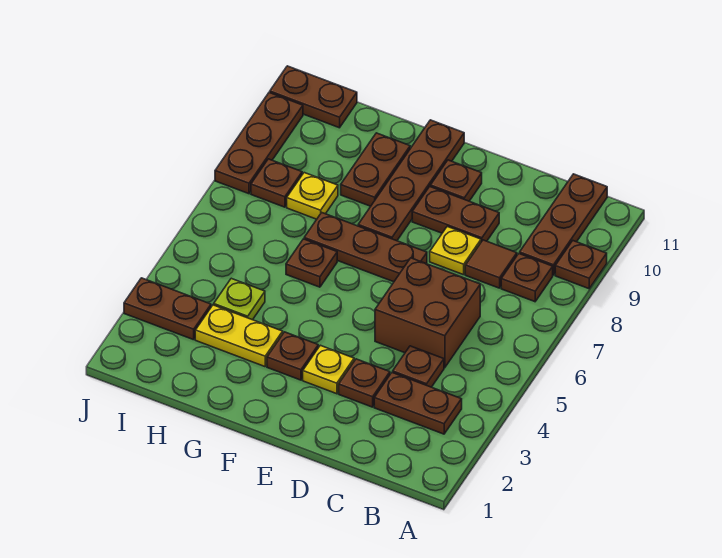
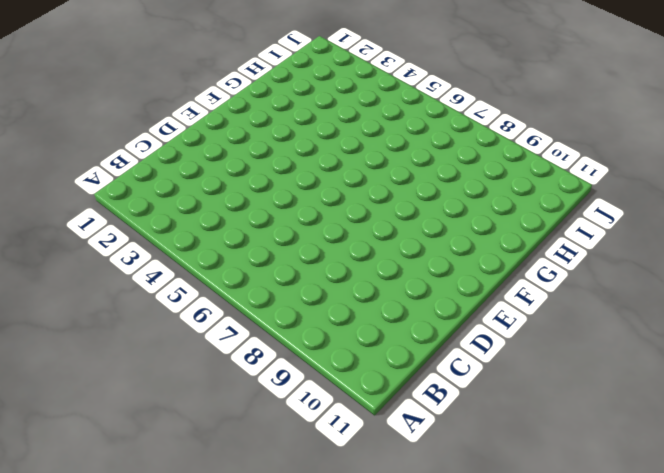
none -> brown 1x1 plate [555,241,607,289]
none -> brown 1x2 plate [374,372,462,434]
none -> brown 1x1 plate [501,254,553,302]

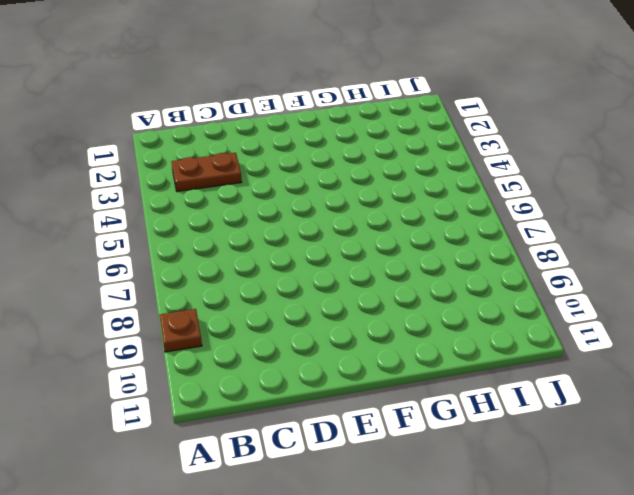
none -> brown 1x1 plate [501,254,553,302]
none -> brown 1x3 plate [520,174,607,275]
none -> brown 1x1 plate [393,346,444,387]

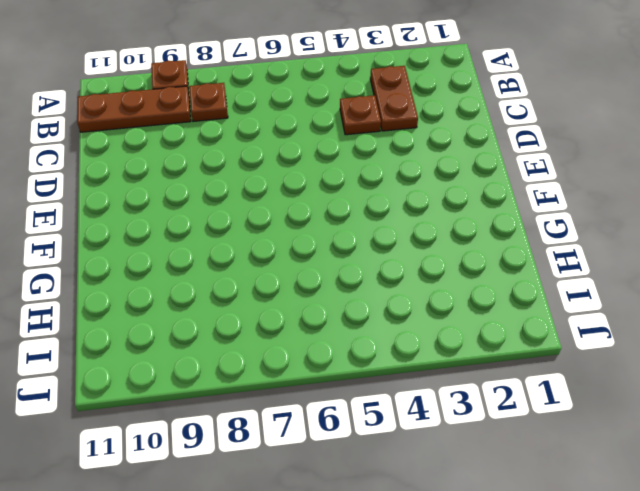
none -> brown 2x2 brick [375,258,480,368]
none -> brown 1x1 tile [465,240,517,288]
none -> brown 1x1 plate [339,359,390,407]

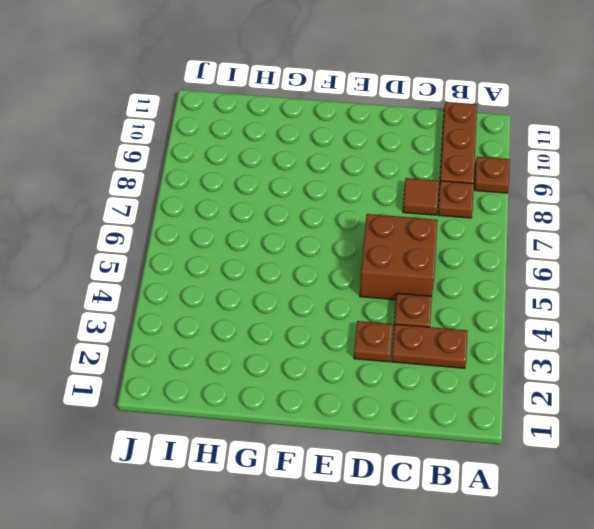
none -> yellow 1x1 plate [430,227,481,275]
none -> brown 1x2 plate [412,187,499,242]
none -> yellow 1x1 plate [303,345,354,394]

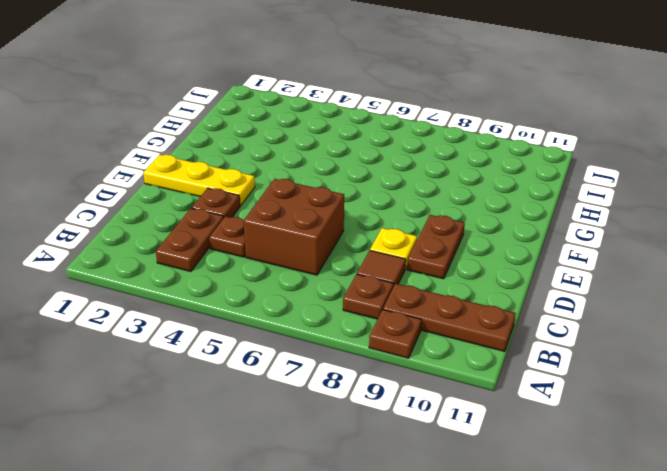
yellow 1x3 plate [143,155,255,206] -> yellow 1x1 plate [303,345,354,394]
none -> brown 1x3 plate [304,213,427,282]
none -> brown 1x1 plate [430,160,482,201]
none -> brown 1x1 plate [267,332,318,380]

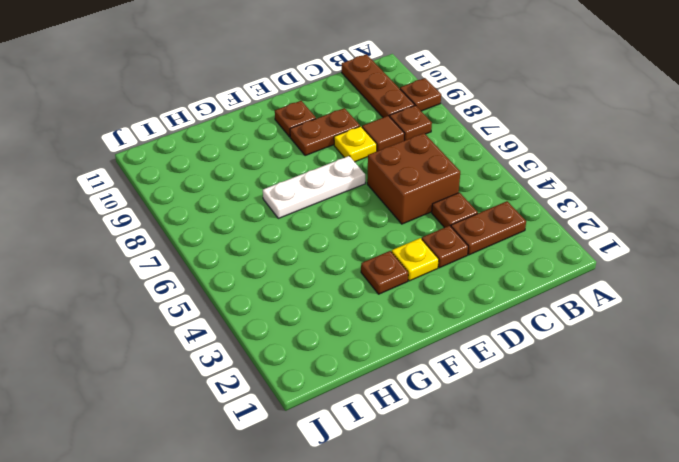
white 1x3 plate [263,156,365,218] -> brown 1x3 plate [304,213,427,282]
none -> brown 1x4 plate [358,120,464,241]
none -> yellow 1x2 plate [195,305,283,367]
none -> brown 1x1 plate [286,239,337,287]

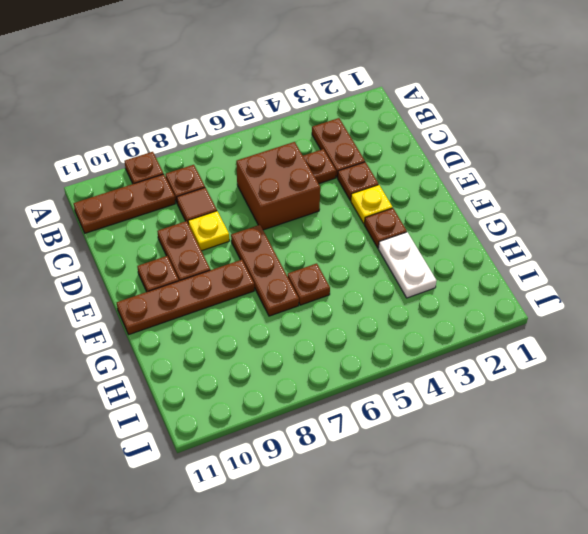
white 1x2 plate [378,232,436,298] -> yellow 1x2 plate [195,305,283,367]
none -> brown 1x2 plate [341,133,410,206]
none -> lime 1x1 plate [214,278,265,320]
none -> yellow 1x1 plate [287,173,338,219]

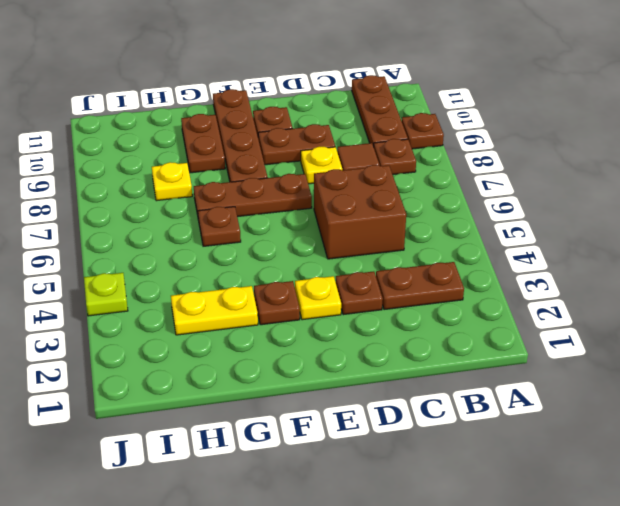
lime 1x1 plate [84,273,128,316] -> lime 1x1 plate moved to [214,278,265,320]
none -> brown 1x1 plate [393,346,444,387]
none -> brown 1x2 plate [124,278,211,340]
none -> brown 1x1 plate [251,159,302,207]

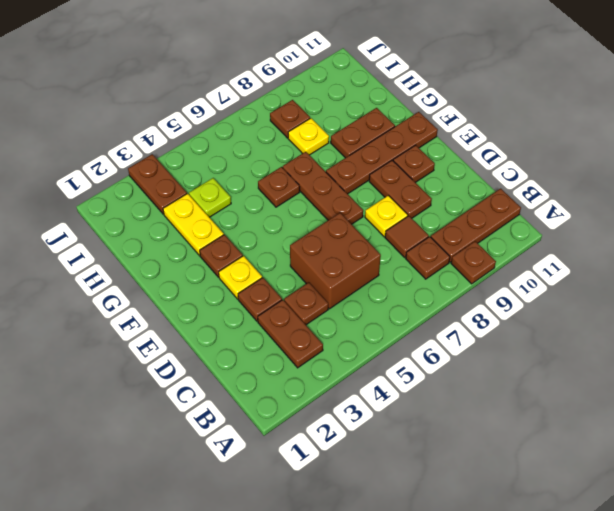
none -> brown 1x2 plate [270,66,357,128]
none -> brown 1x3 plate [215,92,303,194]

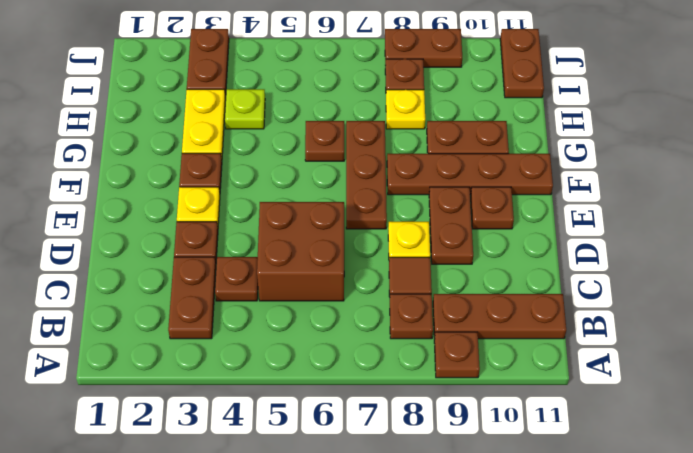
brown 1x2 plate [385,29,462,67] -> brown 1x3 plate [215,92,303,194]

